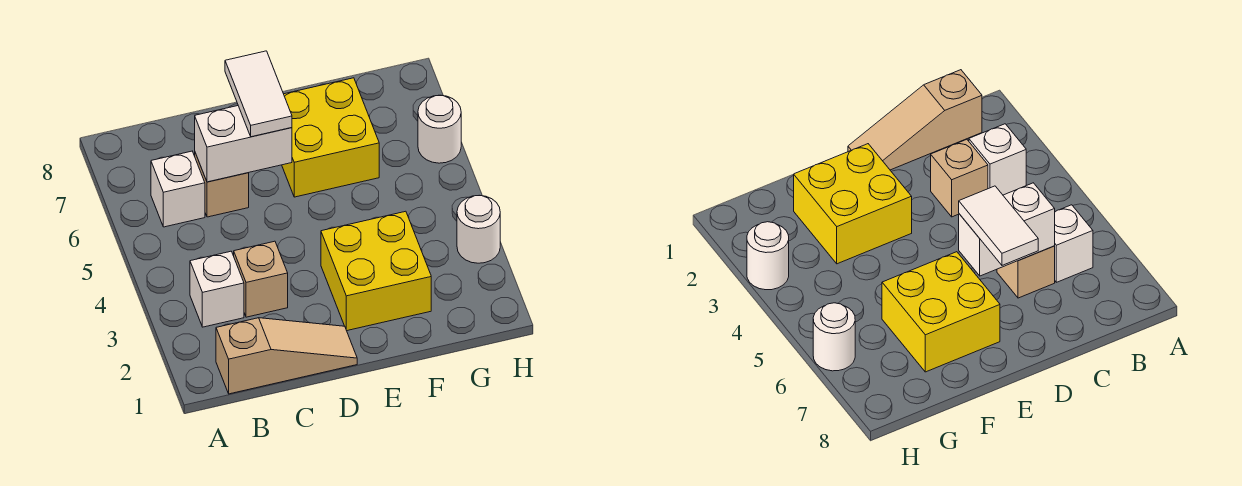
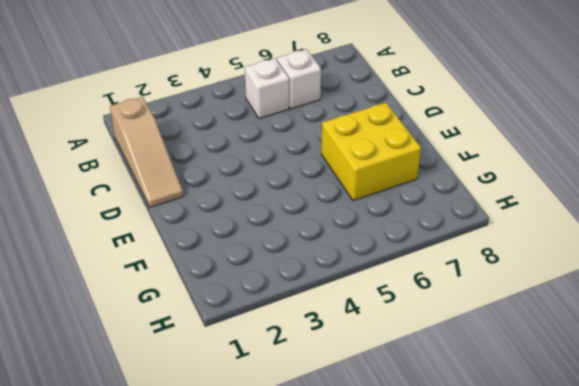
white 1x1 brick [245,58,289,118] -> white 1x1 brick moved to [190,251,244,327]
none -> tan 1x1 brick [234,241,288,317]
none -> tan 1x1 brick [195,153,249,217]

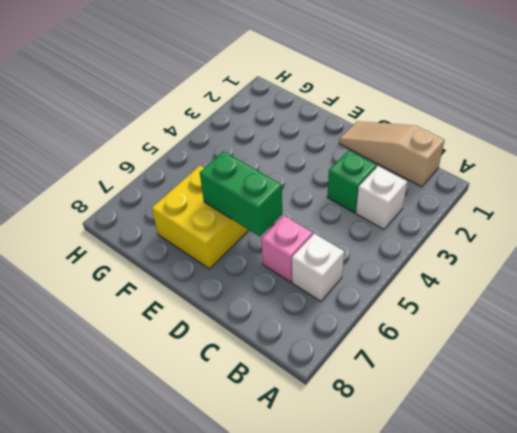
green 1x1 brick [327,150,377,213] -> tan 1x1 brick [234,241,288,317]
pink 1x1 brick [261,216,313,282] -> tan 1x1 brick [195,153,249,217]
green 1x2 brick [200,151,282,236] -> white 1x2 brick [195,106,292,182]
none -> yellow 2x2 brick [321,211,431,331]
none -> white 1x1 round brick [457,196,500,263]

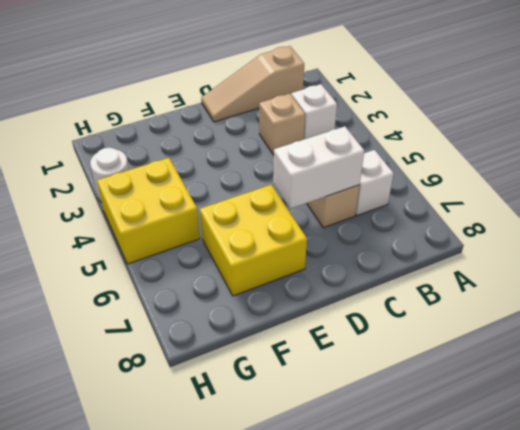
yellow 2x2 brick [97,158,200,264] -> yellow 2x2 brick moved to [321,211,431,331]
none -> white 1x1 round brick [418,95,461,163]
none -> white 1x2 tile [225,51,292,137]

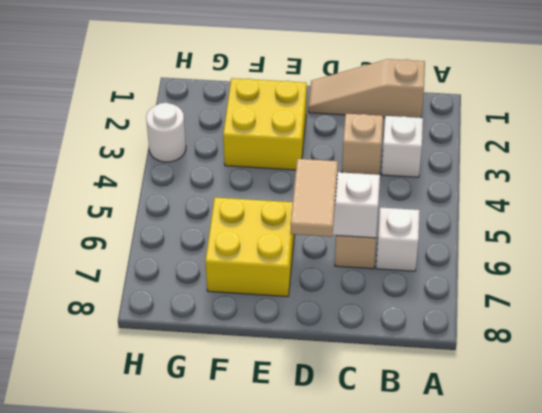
tan 1x2 tile [291,159,338,237] -> white 1x2 tile [225,51,292,137]
none -> white 1x1 round brick [418,95,461,163]

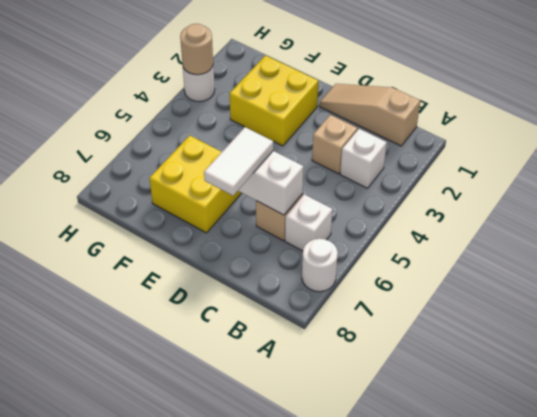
white 1x1 round brick [302,239,338,292] -> white 1x1 round brick moved to [418,95,461,163]
tan 1x1 round brick [180,24,213,75] -> none

